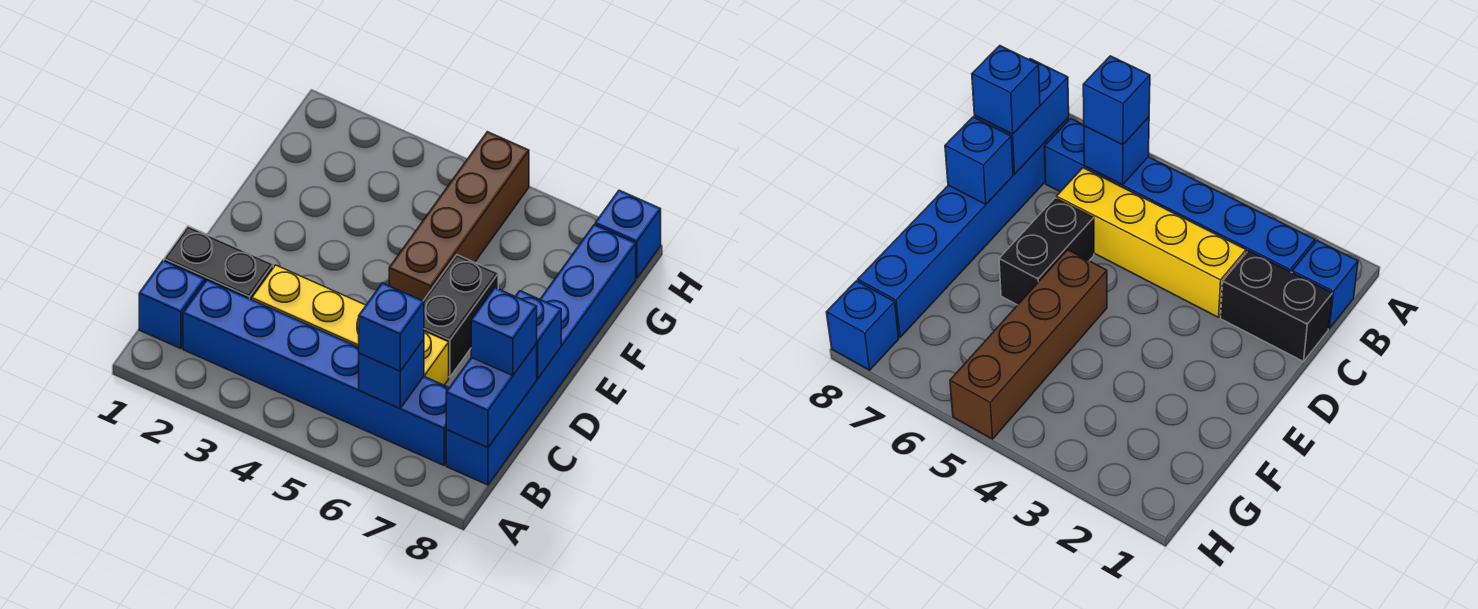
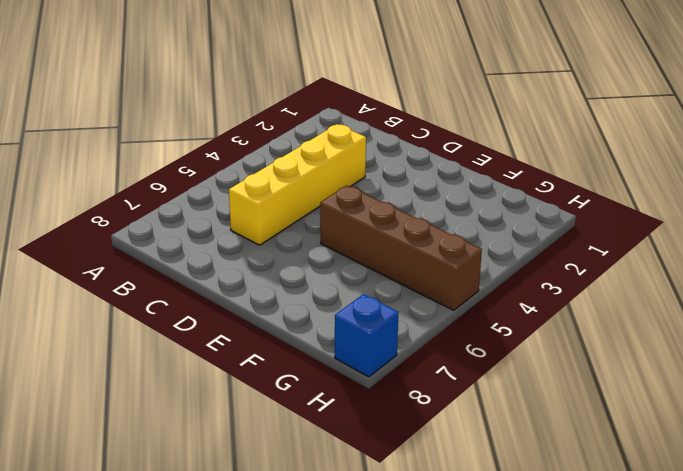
none -> blue 1x1 brick [139,261,205,349]
none -> blue 1x6 brick [183,280,449,465]
none -> blue 1x6 brick [446,225,636,485]

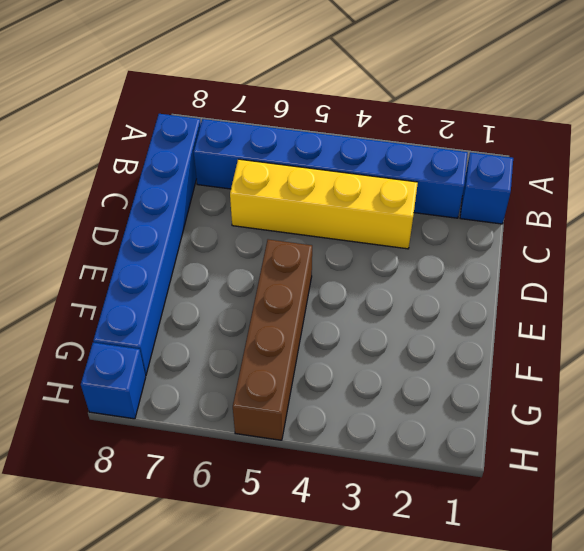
none -> black 1x2 brick [164,226,273,300]
none -> black 1x2 brick [424,255,498,377]
none -> blue 1x1 brick [359,339,424,409]

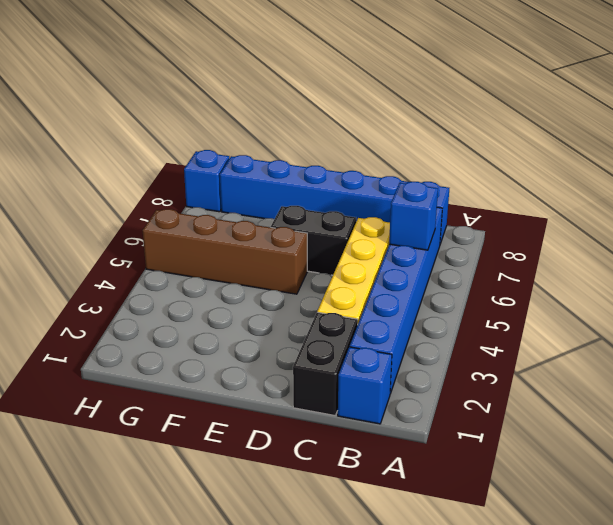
none -> blue 1x2 brick [446,344,537,447]
none -> blue 1x1 brick [516,291,561,379]
none -> blue 1x1 brick [359,283,424,371]

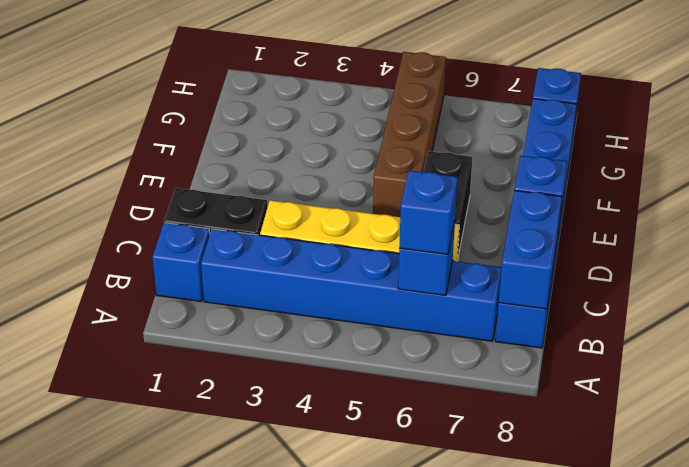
none -> blue 1x1 brick [471,288,537,376]

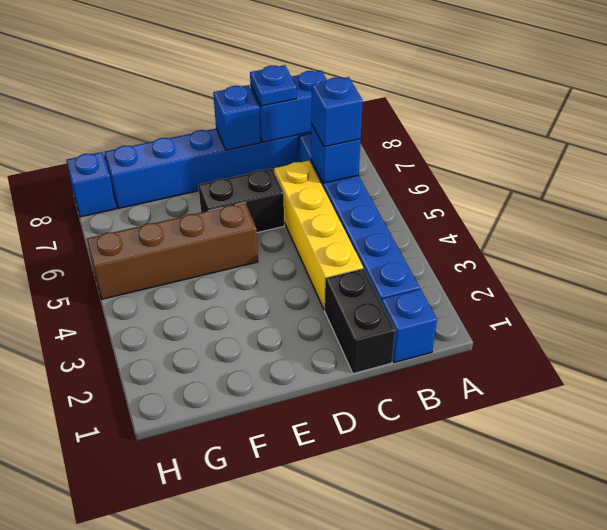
blue 1x1 plate [250,65,297,106] -> blue 1x1 brick [471,288,537,376]

